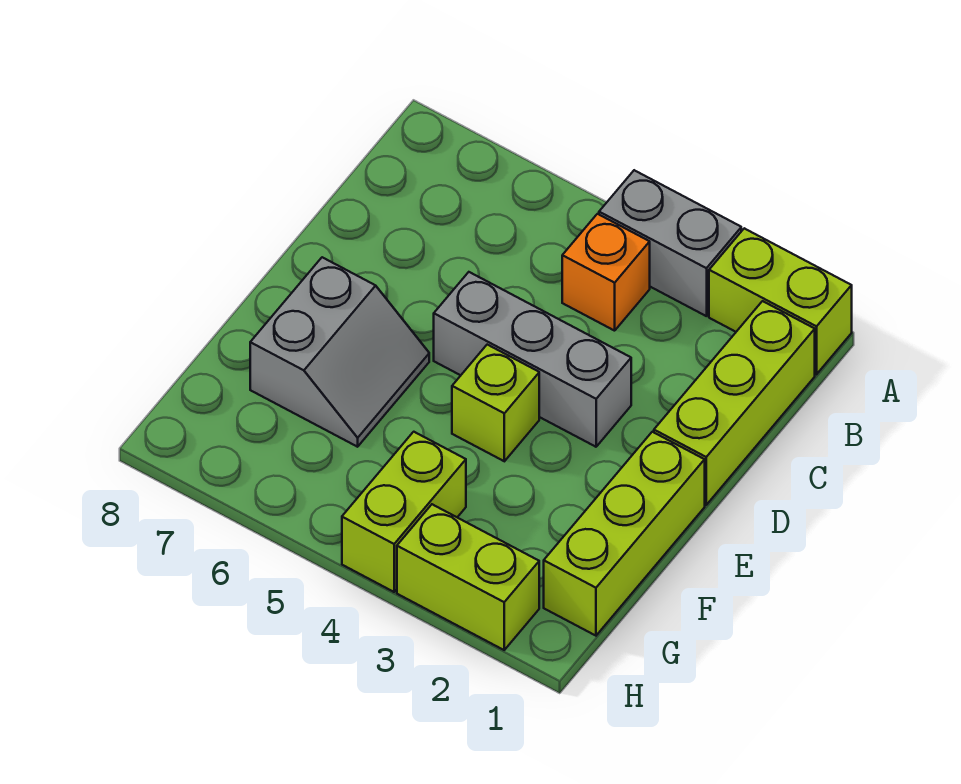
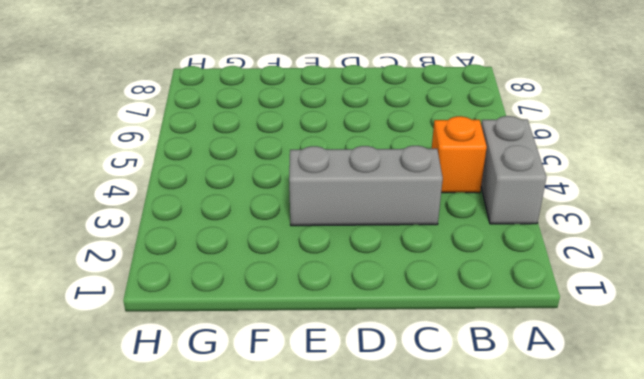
grey 1x3 brick [289,146,443,226] -> grey 1x3 brick turned to [434,272,631,447]
none -> lime 1x2 brick [709,228,852,374]
none -> lime 1x3 brick [654,301,815,505]

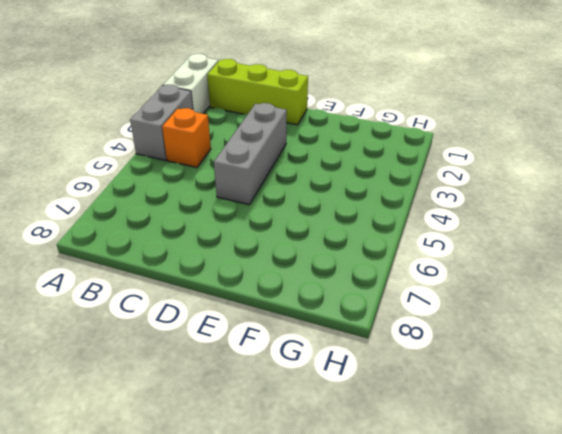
white 1x2 brick [163,54,218,114] -> lime 1x2 brick [709,228,852,374]
none -> lime 1x3 brick [544,432,705,636]
none -> lime 1x1 brick [452,345,539,461]

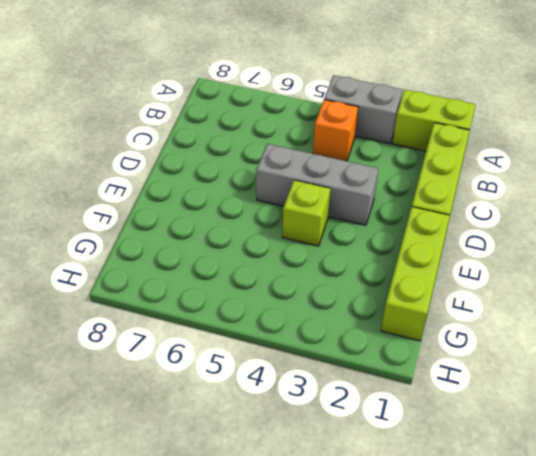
none -> grey 2x2 slope [250,257,429,447]
none -> lime 1x2 brick [342,432,466,592]

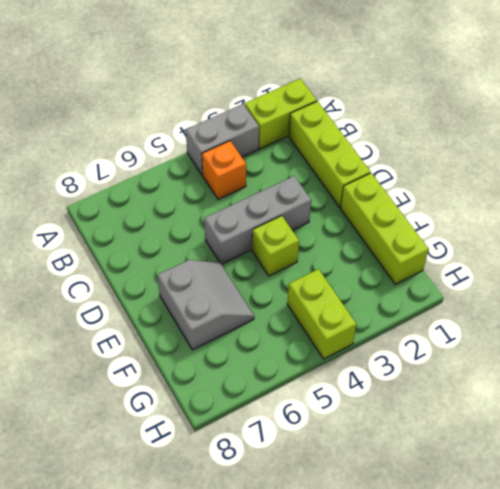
none -> lime 1x2 brick [397,504,539,650]

